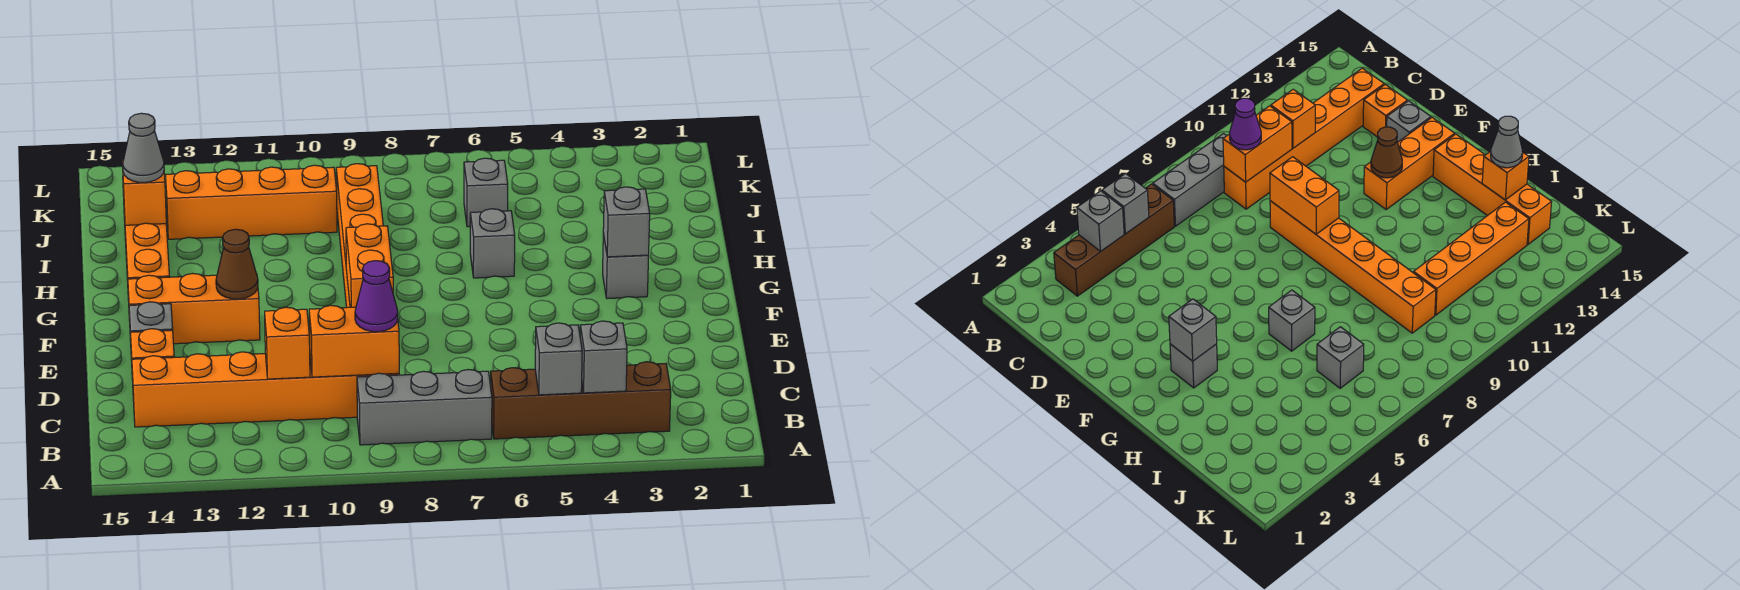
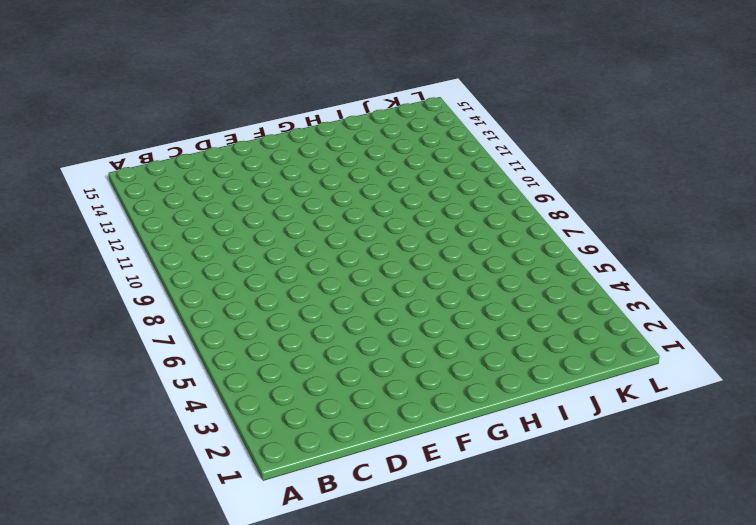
none -> brown 1x4 brick [491,362,671,439]
none -> grey 1x3 brick [357,370,492,445]
none -> orange 1x6 brick [132,352,399,427]

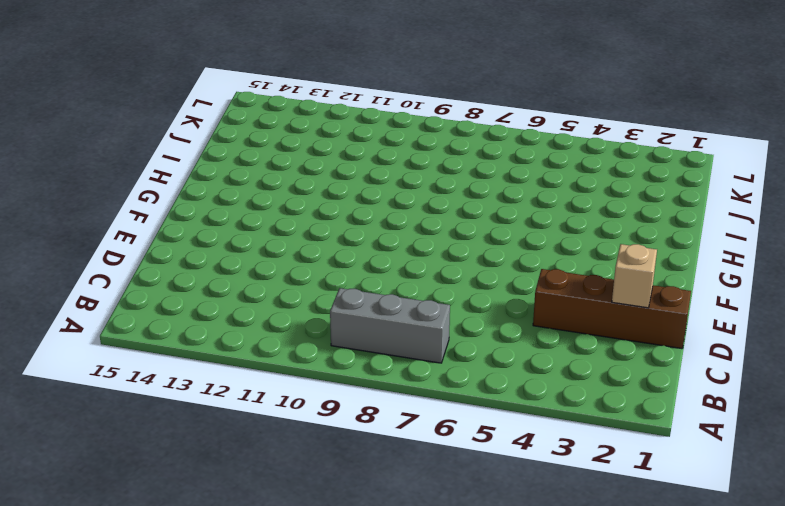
brown 1x4 brick [533,269,691,349] -> brown 1x4 brick moved to [491,362,671,439]
tan 1x1 brick [612,244,657,308] -> none
none -> orange 1x6 brick [132,352,399,427]
none -> orange 1x1 brick [130,329,174,381]
none -> orange 1x6 brick [336,164,383,307]

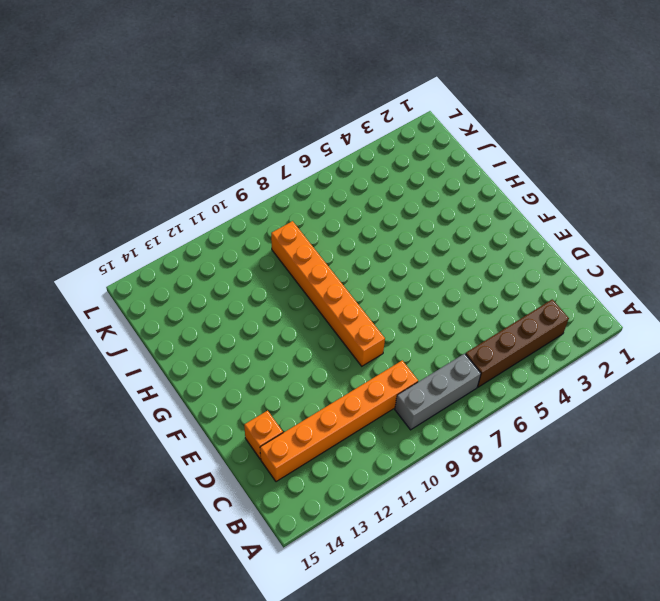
none -> grey 1x1 brick [129,302,173,361]
none -> orange 1x3 brick [128,273,260,344]
none -> grey 1x1 brick [603,234,649,298]

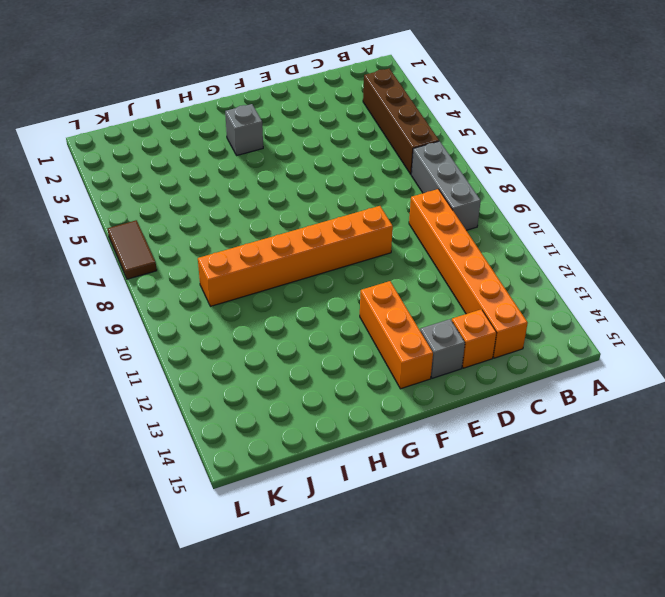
brown 1x2 tile [108,220,157,279] -> none
none -> orange 1x4 brick [123,190,169,301]
none -> grey 1x1 brick [470,209,515,278]
none -> grey 1x1 brick [464,158,508,227]

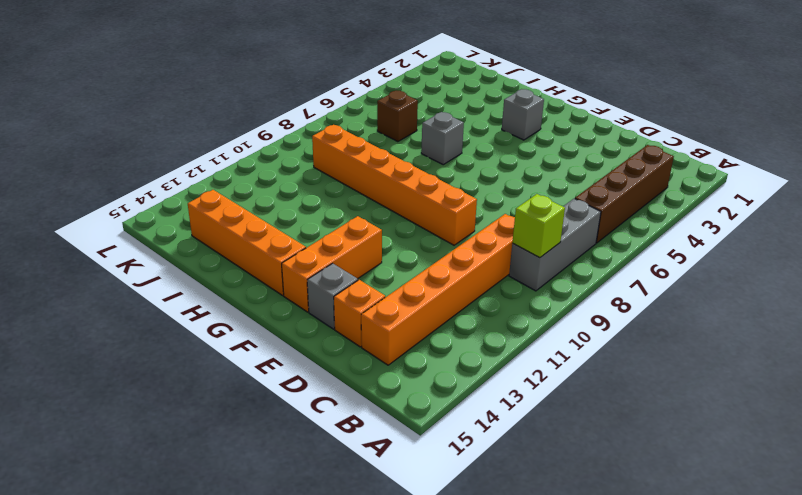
lime 1x1 brick [512,194,565,258] -> none
brown 1x1 brick [377,91,418,142] -> grey 1x1 brick [464,158,508,227]
none -> orange 1x4 brick [166,165,337,239]
none -> grey 1x1 brick [580,321,627,393]
none -> grey 1x1 brick [535,323,582,395]

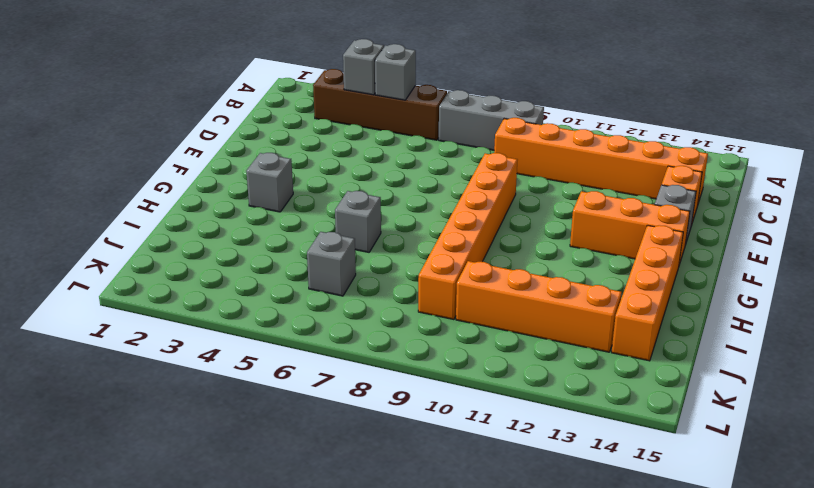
none -> orange 1x2 brick [309,305,399,377]
none -> orange 1x1 brick [265,307,310,379]
none -> orange 1x2 brick [346,224,393,307]

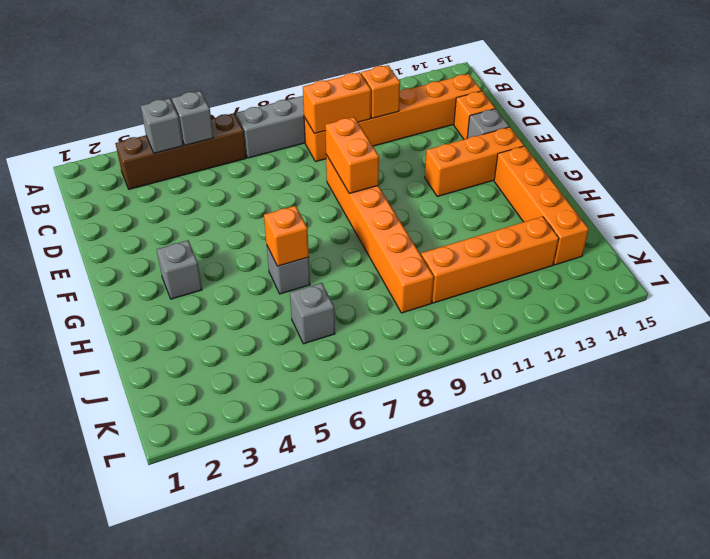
orange 1x1 brick [264,206,309,266] -> orange 1x1 brick moved to [122,158,166,225]
none -> brown 1x1 cone [216,229,258,299]
none -> grey 1x1 brick [603,187,650,257]
none -> purple 1x1 cone [355,261,398,332]

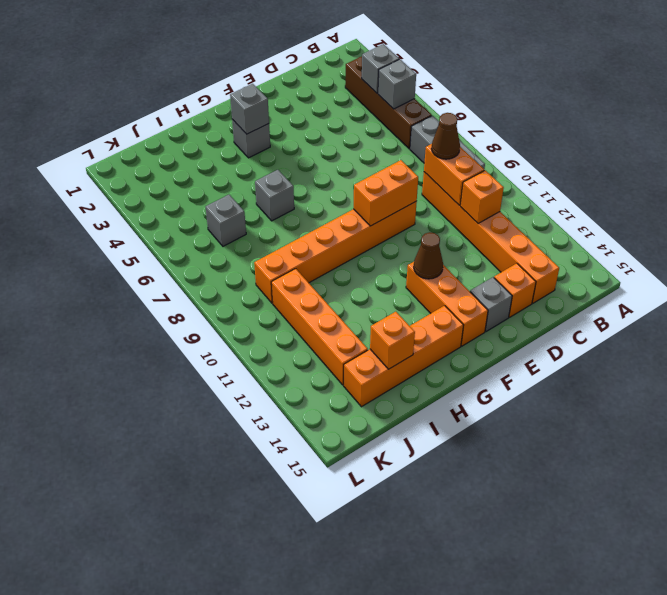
brown 1x1 cone [431,113,460,159] -> purple 1x1 cone [355,261,398,332]
none -> grey 1x1 cone [123,113,164,183]

